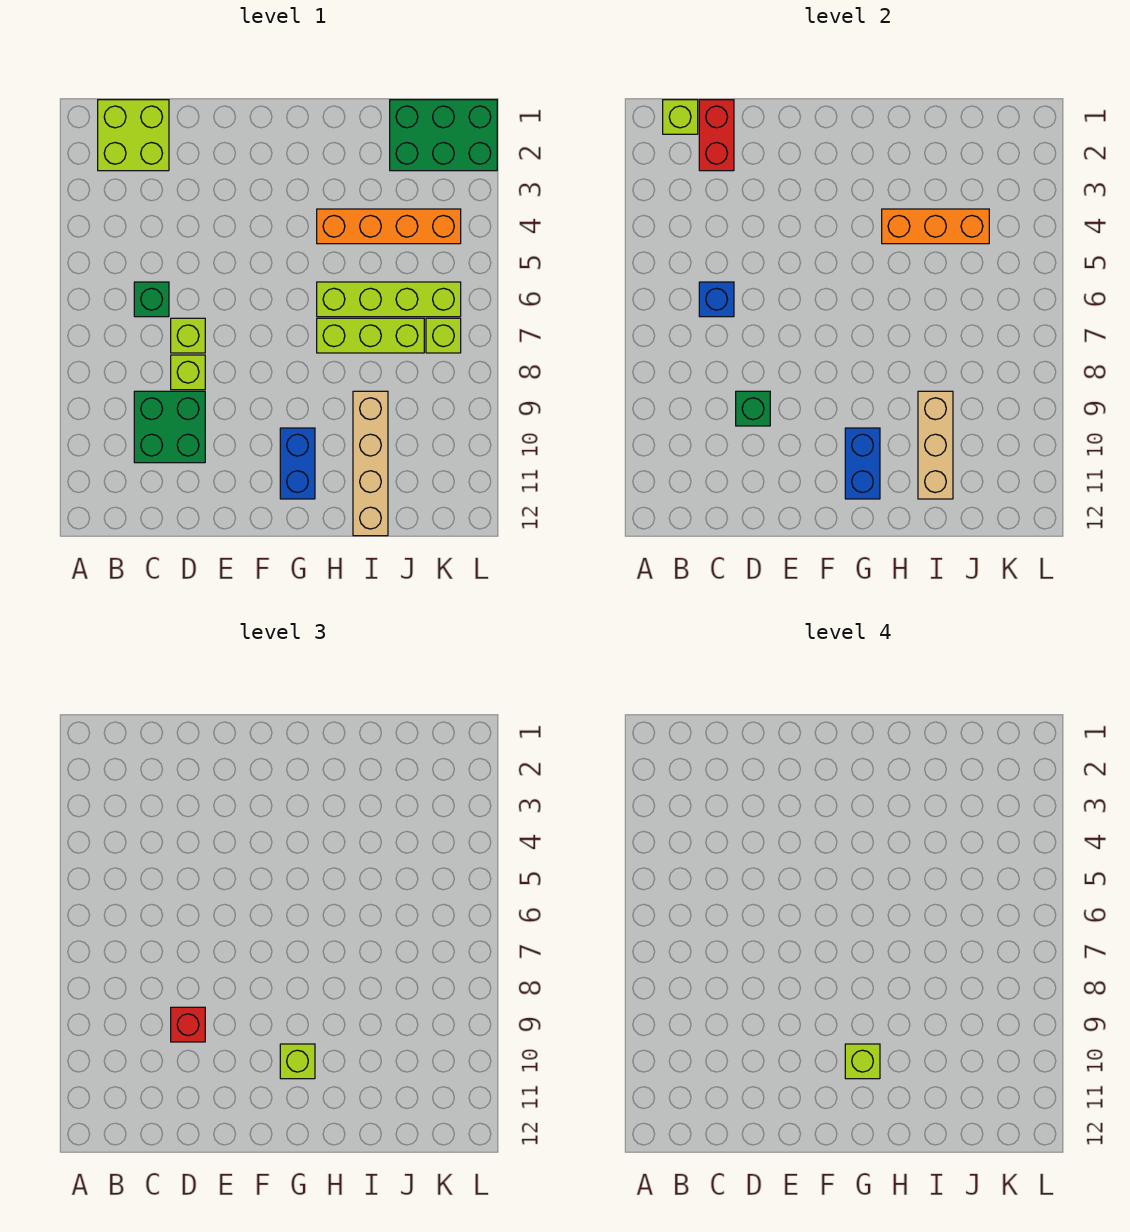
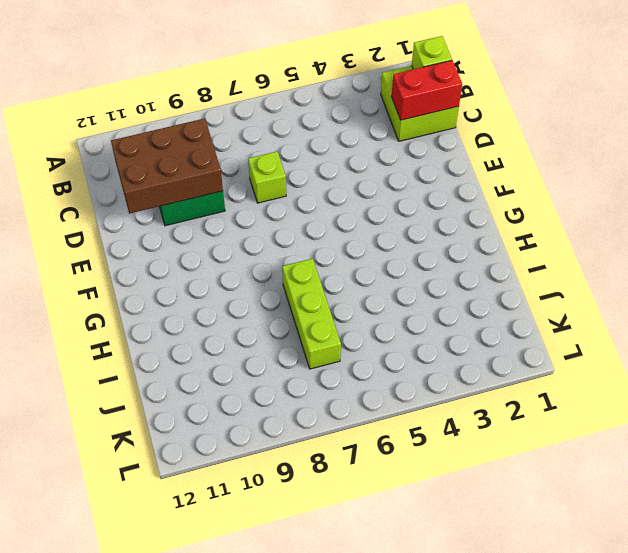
brown 2x3 brick [111,118,223,214] -> green 1x1 brick [736,391,770,426]
none -> green 1x1 brick [134,282,169,317]
none -> lime 1x1 brick [171,355,205,390]
none -> blue 1x2 brick [280,428,315,499]

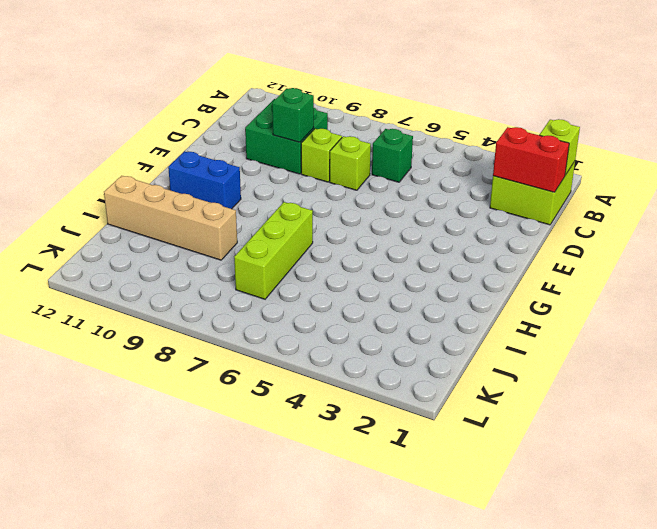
none -> orange 1x4 brick [317,209,461,244]
none -> lime 1x4 brick [317,282,461,317]
none -> green 2x3 brick [390,100,497,171]

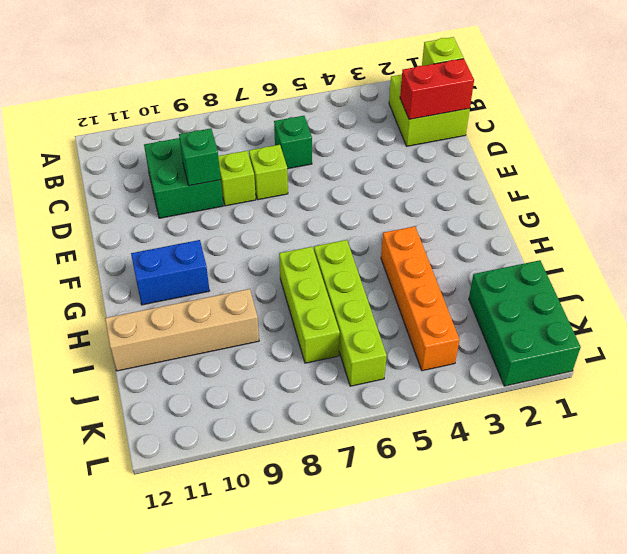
none -> lime 1x1 brick [426,318,461,353]
none -> blue 1x1 brick [699,282,734,317]
none -> blue 1x2 brick [845,428,880,499]

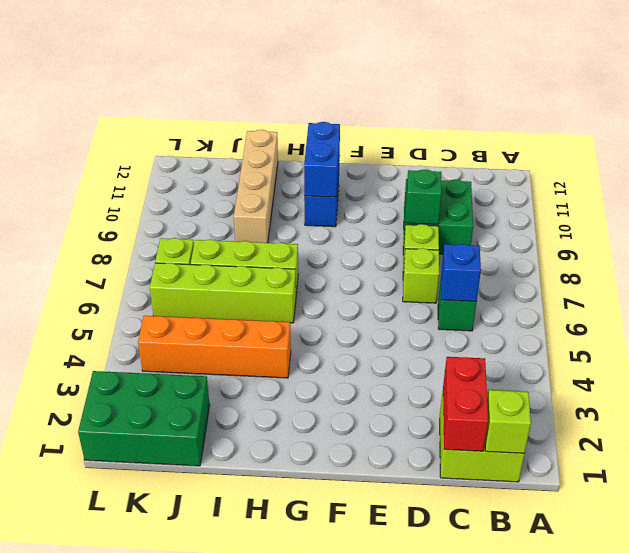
none -> orange 1x3 brick [882,209,989,244]
none -> tan 1x3 brick [918,391,953,499]
none -> red 1x1 brick [171,1007,205,1042]

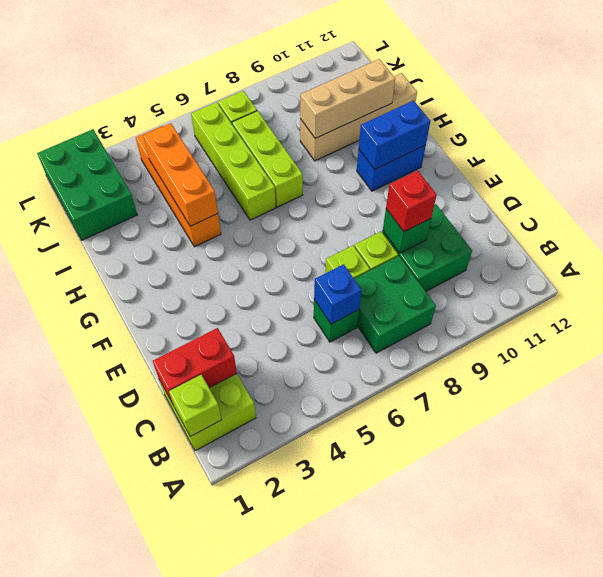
green 2x2 brick [354,256,436,353] -> none
none -> lime 1x1 brick [280,1044,315,1079]
none -> lime 1x1 brick [845,1044,880,1079]

